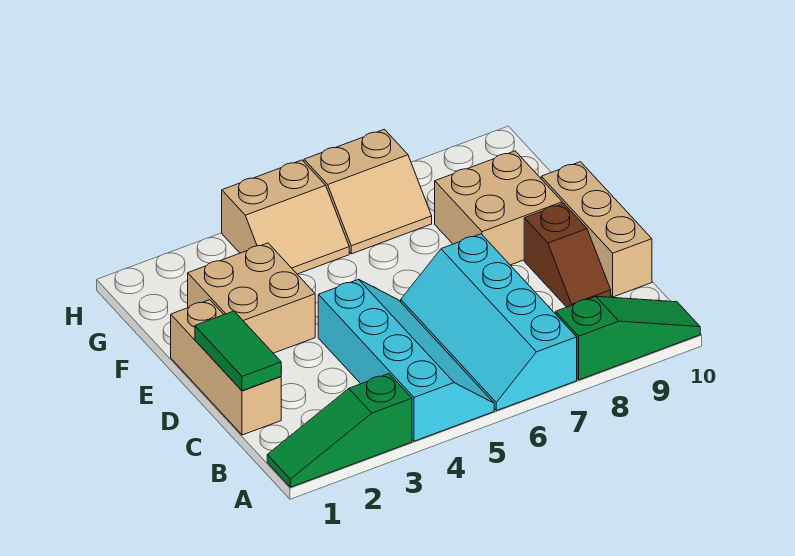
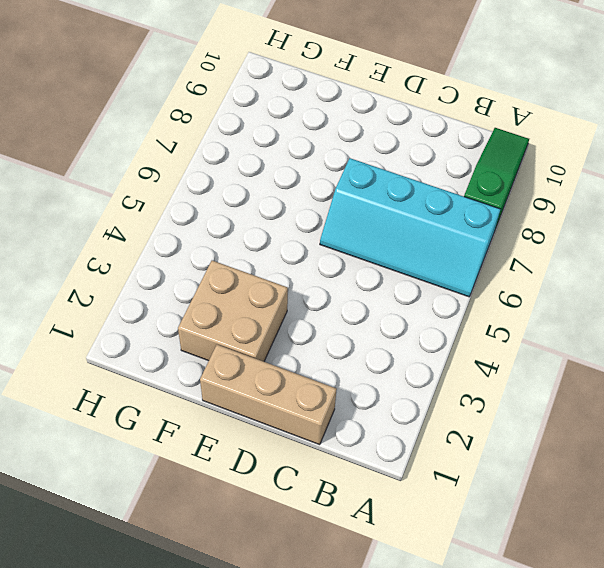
none -> green 1x3 slope [267,374,412,487]
none -> cyan 2x4 slope [318,279,494,441]
none -> brown 1x2 slope [524,203,611,307]

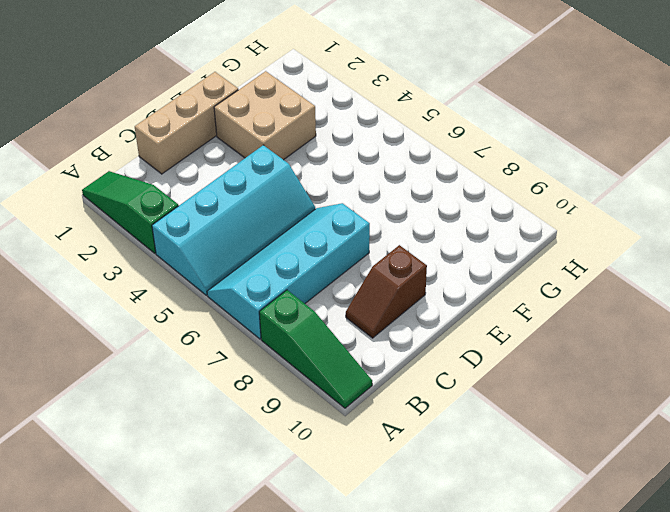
none -> tan 1x3 brick [541,162,652,297]
none -> tan 2x2 brick [435,151,562,265]
none -> tan 2x2 slope [222,160,349,274]

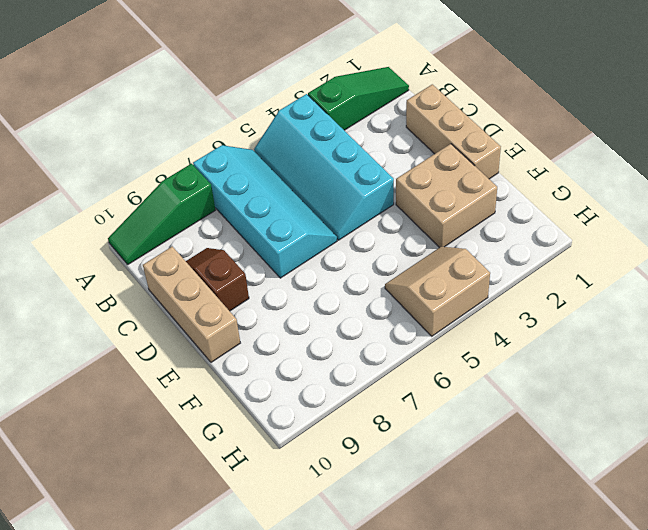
none -> tan 2x2 brick [435,151,562,265]
none -> tan 2x2 slope [304,129,432,254]
none -> green 1x2 tile [195,311,281,391]

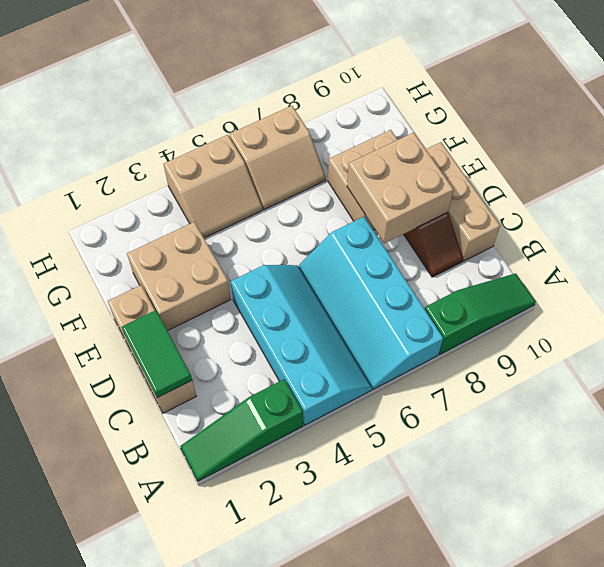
tan 2x2 brick [347,133,454,243] -> none

